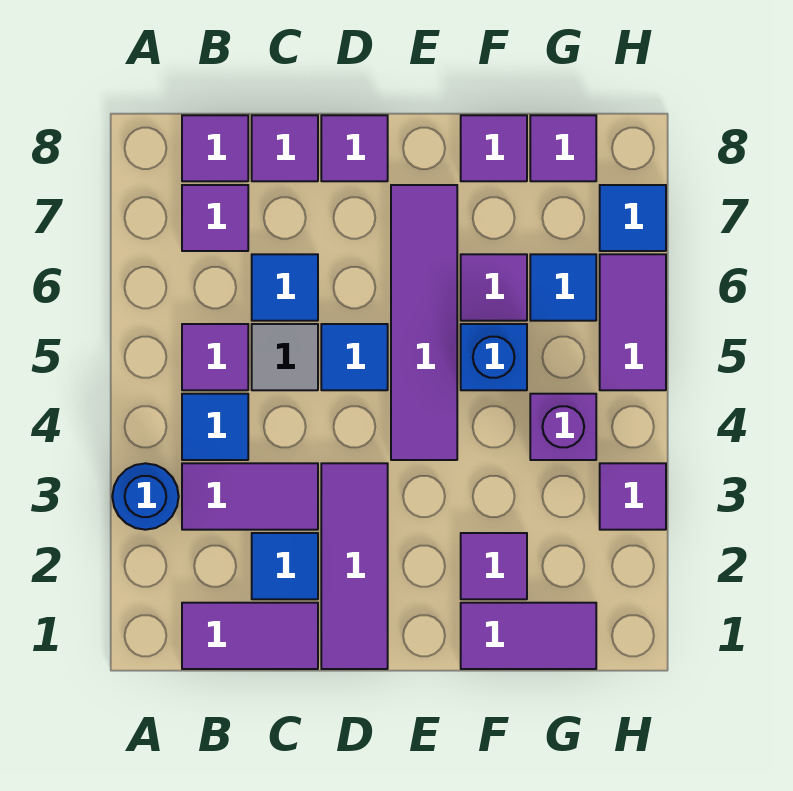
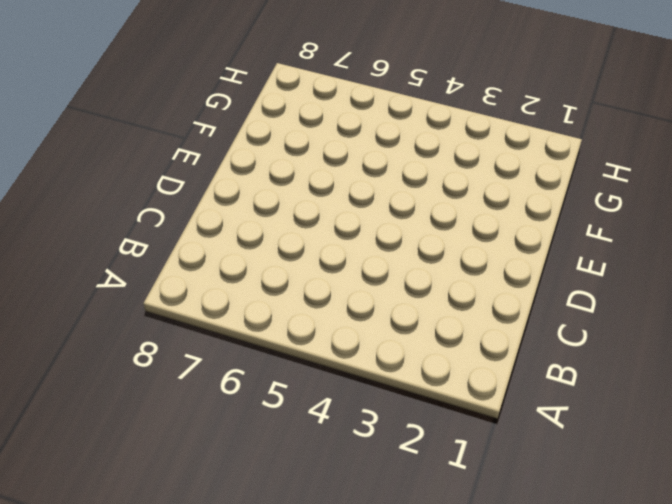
none -> blue 1x1 round brick [112,463,179,530]
none -> purple 1x2 tile [182,603,318,669]
none -> purple 1x2 tile [182,463,318,530]

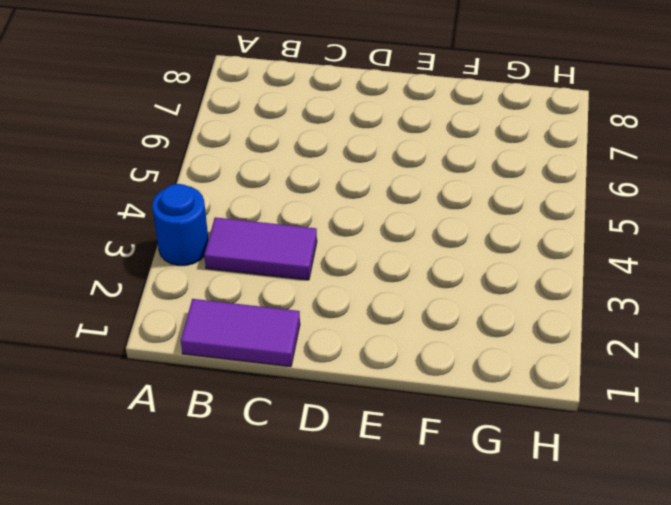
none -> blue 1x1 tile [182,394,248,460]
none -> purple 1x1 tile [182,324,248,390]
none -> purple 1x1 tile [182,185,248,251]

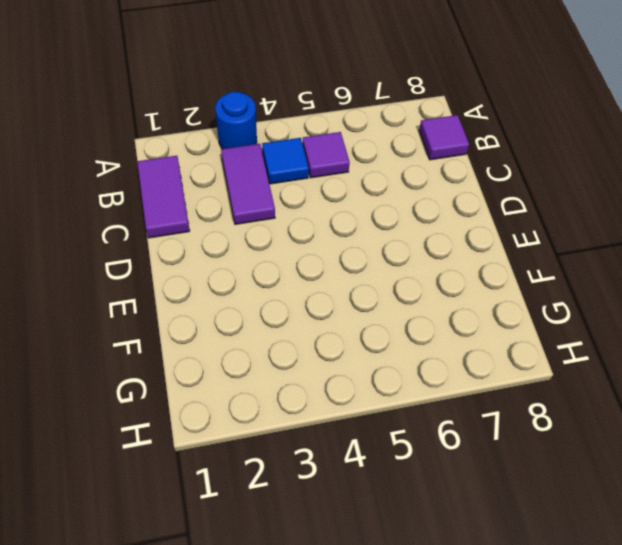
none -> purple 1x1 tile [182,185,248,251]
none -> blue 1x1 tile [252,533,318,599]
none -> grey 1x1 tile [252,324,318,390]

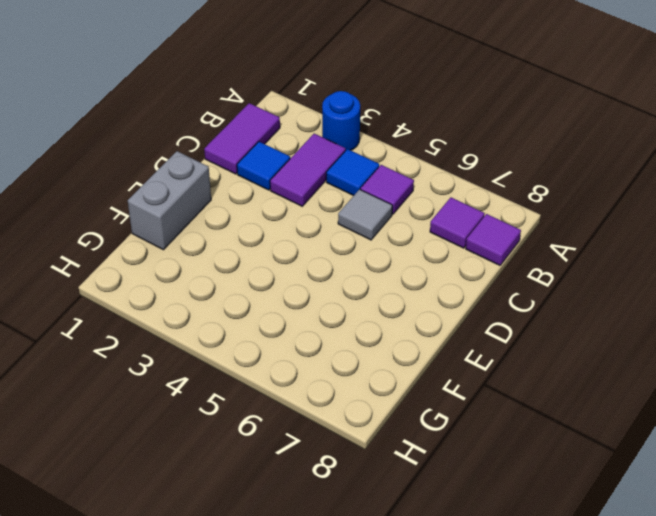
grey 1x2 brick [128,151,211,250] -> purple 1x2 tile [461,603,596,669]
none -> blue 1x1 tile [252,254,318,321]
none -> purple 1x1 tile [252,115,318,181]
none -> purple 1x3 tile [321,463,388,669]

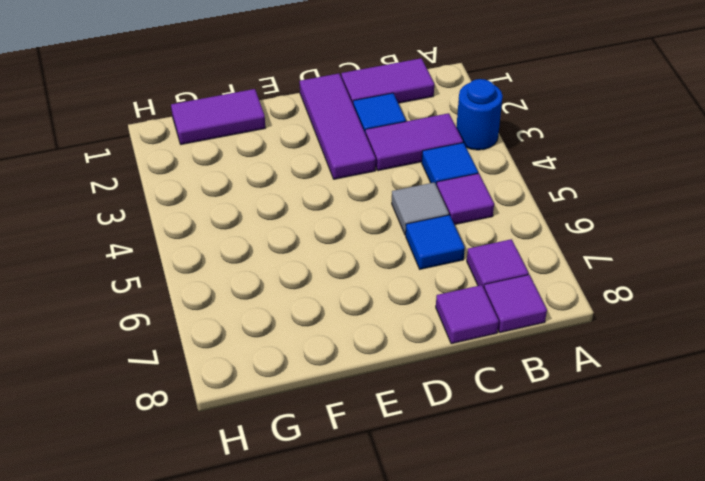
none -> blue 1x1 tile [321,324,388,390]
none -> purple 1x1 tile [321,115,388,181]
none -> purple 1x4 tile [391,185,457,460]

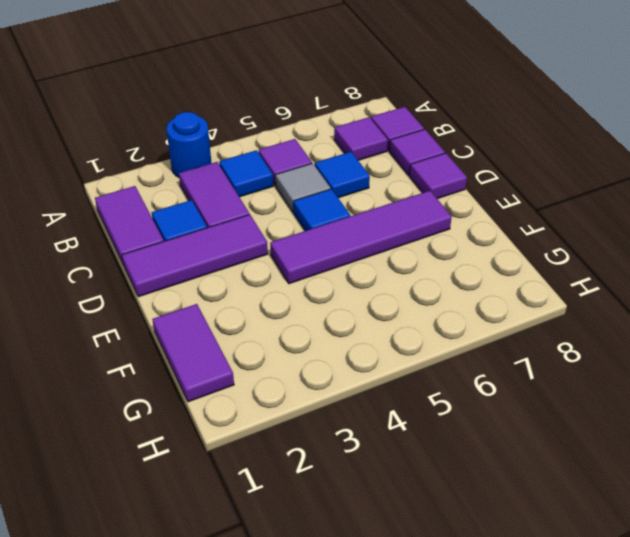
none -> purple 1x1 tile [461,533,527,599]
none -> blue 1x1 brick [461,324,527,390]
none -> purple 1x1 tile [461,254,527,321]

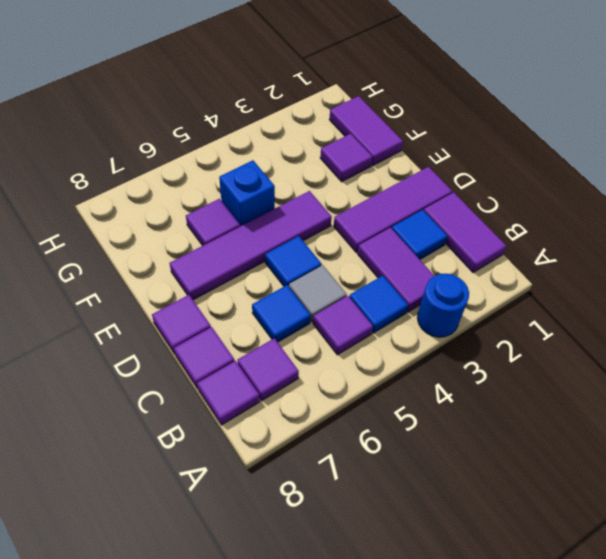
none -> purple 1x1 tile [461,115,527,181]
none -> purple 1x1 brick [530,394,596,460]
none -> blue 1x1 tile [530,254,596,321]

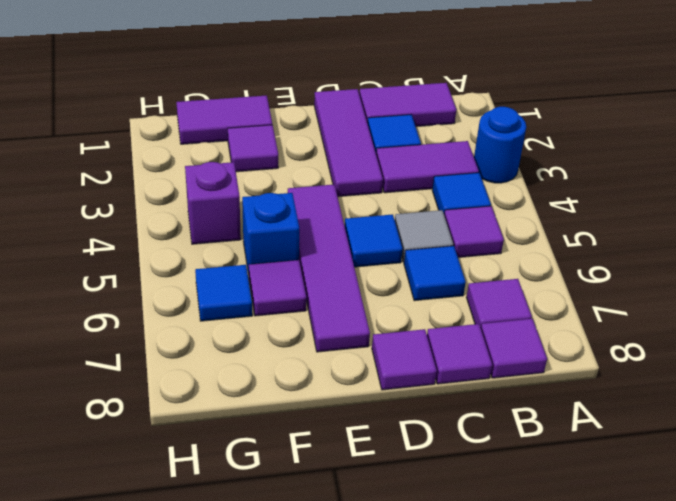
none -> purple 1x1 tile [461,115,527,181]
none -> purple 1x1 tile [530,115,596,181]
none -> purple 1x1 tile [600,463,666,530]

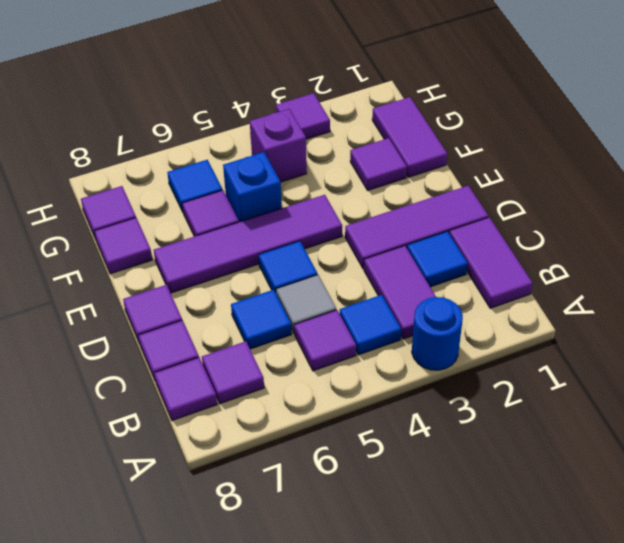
none -> purple 1x2 tile [600,254,666,390]
none -> blue 1x1 tile [600,185,666,251]

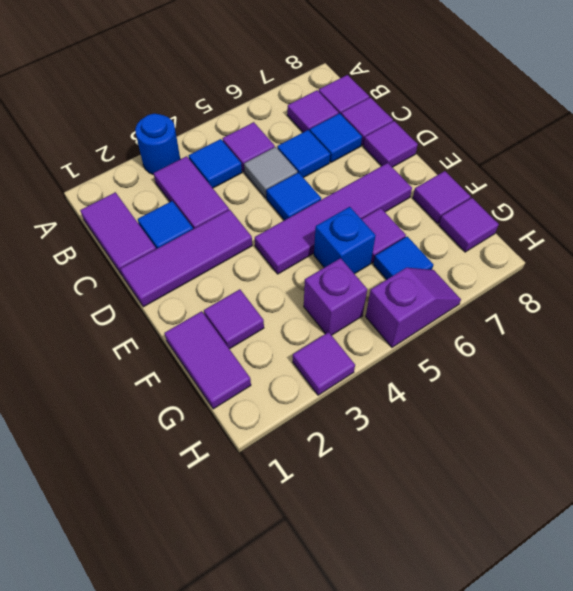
blue 1x1 tile [310,113,362,163] -> blue 1x1 tile moved to [600,185,666,251]
purple 1x2 slope [366,268,461,347] -> purple 1x2 tile [600,254,666,390]

